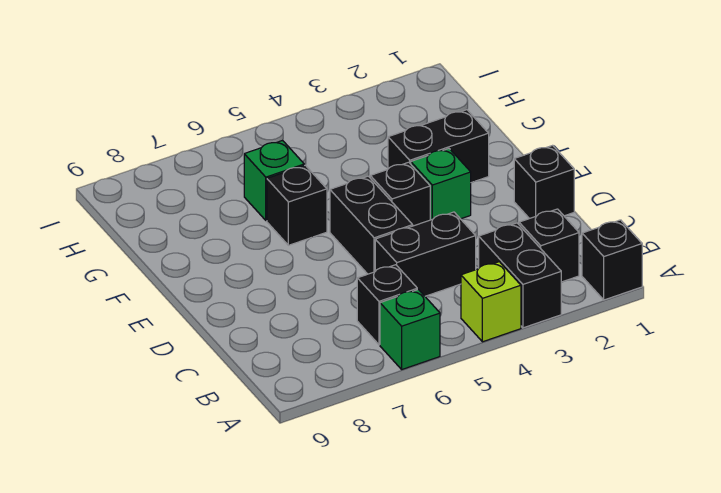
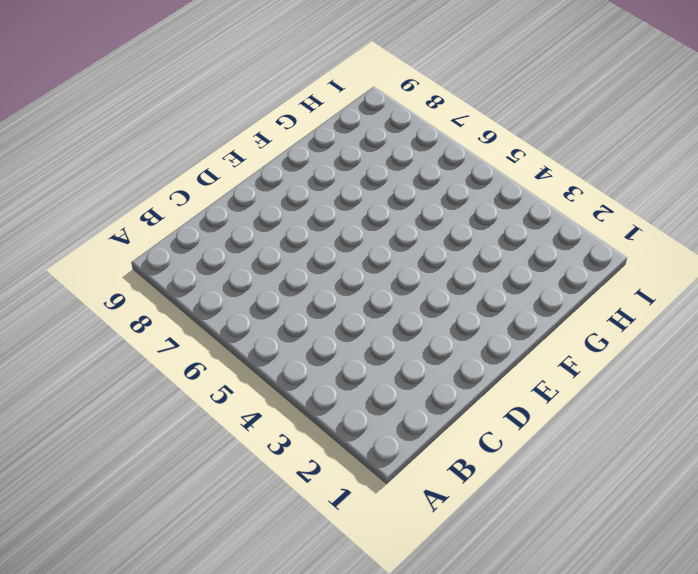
none -> black 1x1 brick [582,220,642,300]
none -> black 1x2 brick [479,223,561,328]
none -> lime 1x1 brick [461,262,521,342]

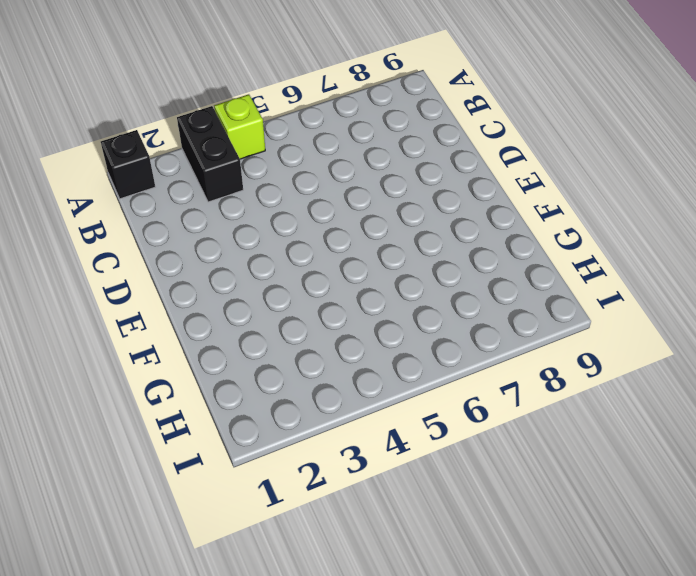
none -> green 1x1 brick [380,290,440,369]
none -> black 1x1 brick [519,209,579,282]
none -> black 1x1 brick [357,265,417,345]

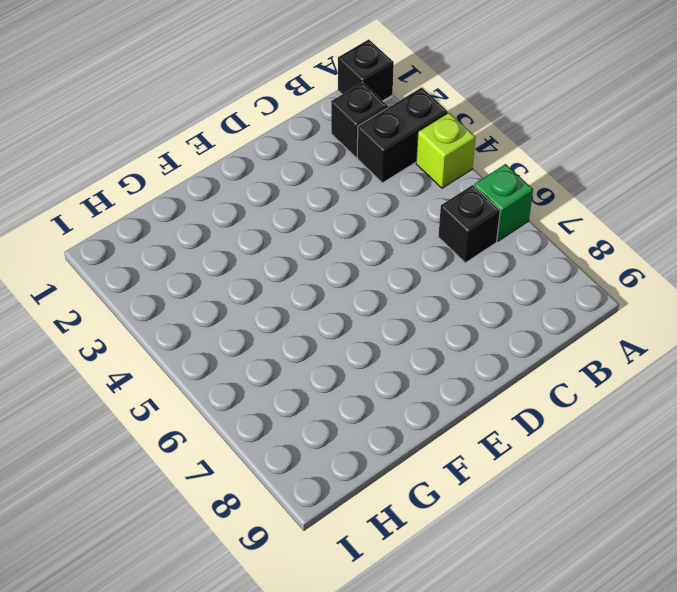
none -> black 1x2 brick [375,212,476,296]
none -> black 1x1 brick [514,145,574,219]
none -> black 1x2 brick [330,176,413,274]

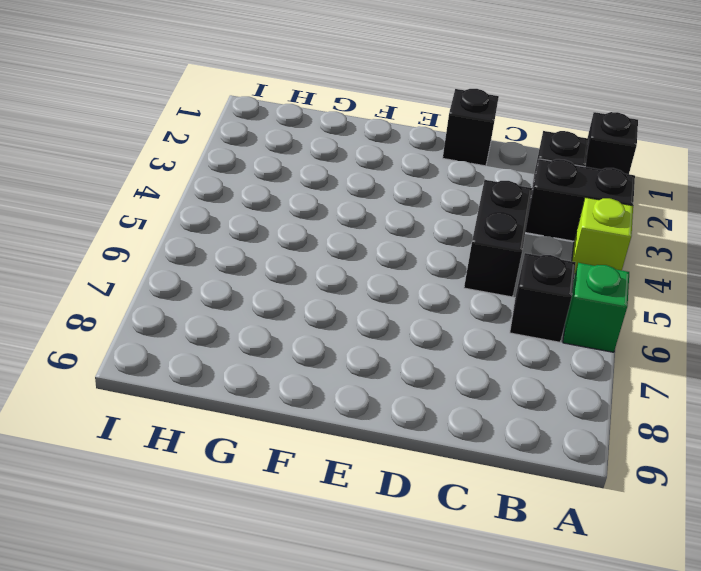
none -> black 1x2 brick [330,176,413,274]
none -> green 1x1 brick [411,149,471,220]
none -> black 1x1 brick [370,162,430,226]

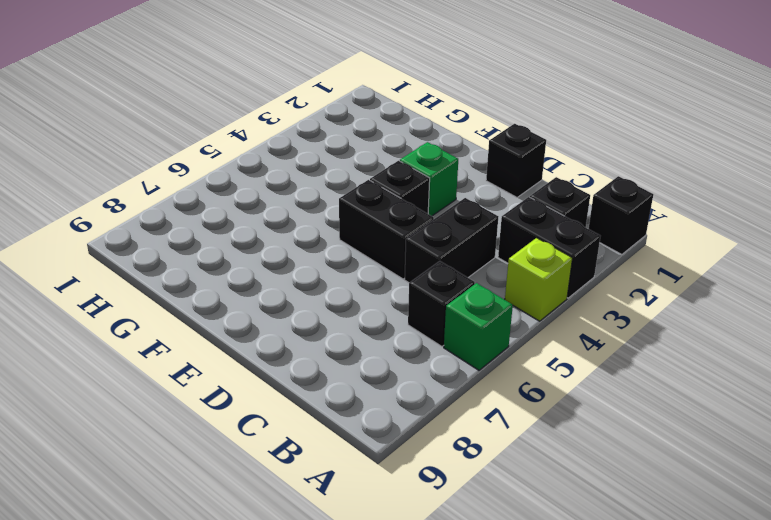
none -> black 1x2 brick [388,110,489,183]
none -> black 1x1 brick [267,165,327,245]
none -> green 1x1 brick [244,140,304,220]

